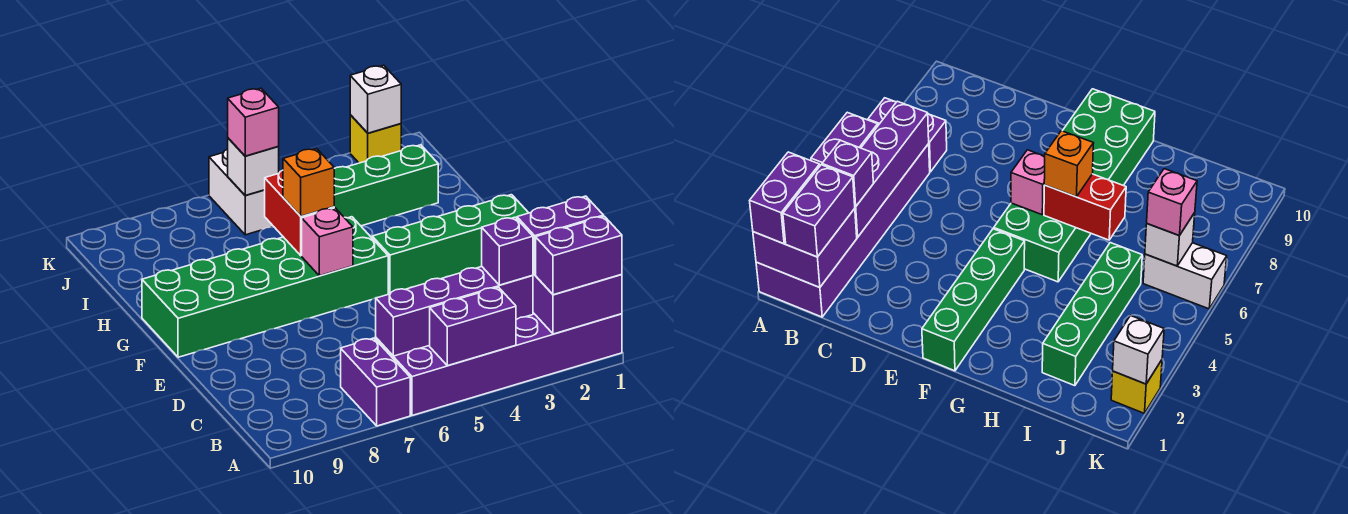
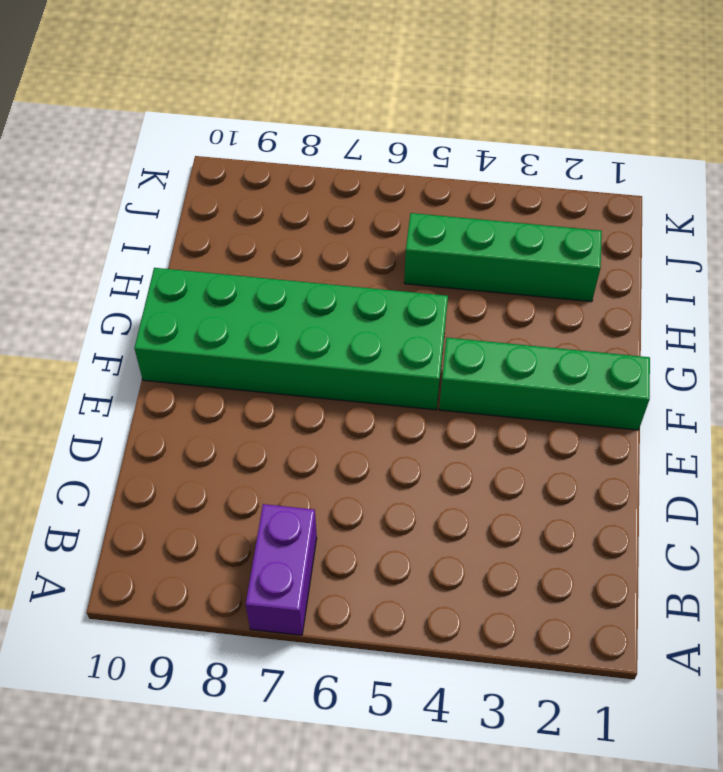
none -> purple 2x6 brick [376,313,622,415]
none -> white 1x2 brick [209,149,273,235]
none -> yellow 1x1 brick [350,115,401,163]

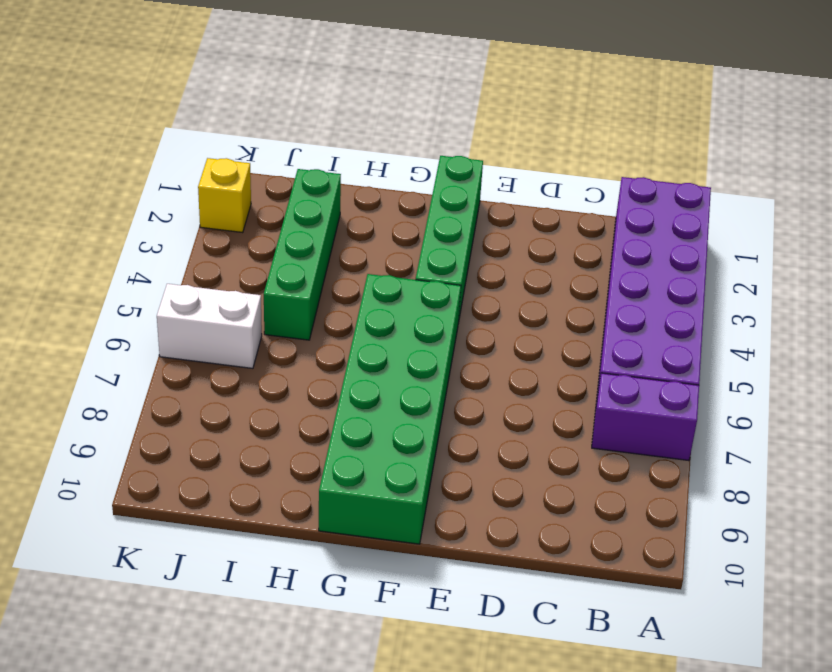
none -> purple 2x2 brick [533,274,622,334]
none -> purple 1x2 brick [430,287,516,366]
none -> purple 1x4 brick [376,267,533,356]

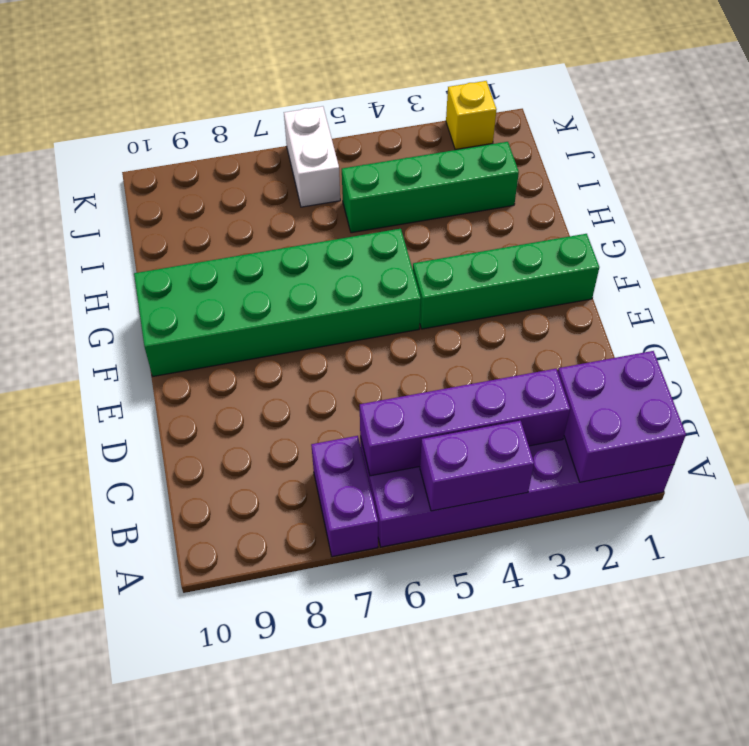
none -> pink 1x1 brick [302,208,353,276]
none -> red 1x2 brick [265,170,334,256]
none -> white 1x1 brick [228,138,279,196]

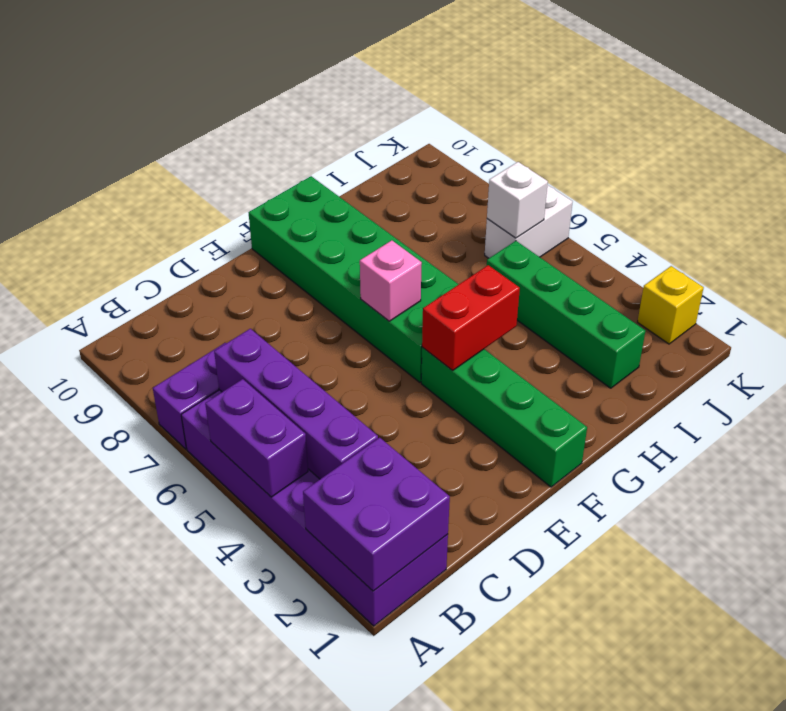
red 1x2 brick [422,265,520,371] -> red 1x2 brick moved to [265,170,334,256]
none -> white 1x1 brick [350,65,401,133]
none -> purple 1x2 brick [536,216,622,295]
none -> purple 1x2 brick [517,196,604,275]

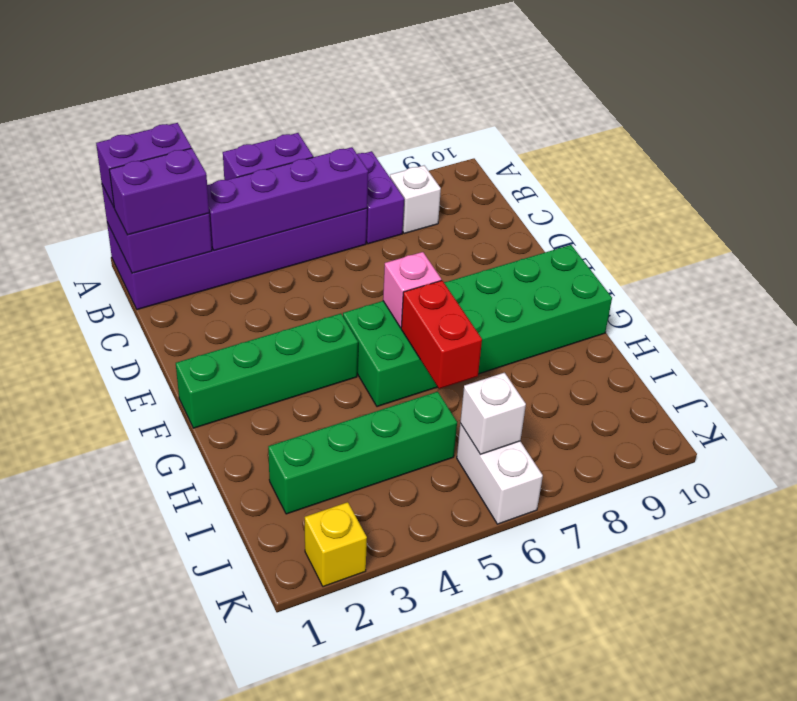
white 1x1 brick [390,166,441,234] -> white 1x1 brick moved to [350,65,401,133]
none -> purple 1x1 brick [482,217,533,285]
none -> orange 1x1 brick [283,149,334,216]
none -> pink 1x1 brick [228,88,279,156]

